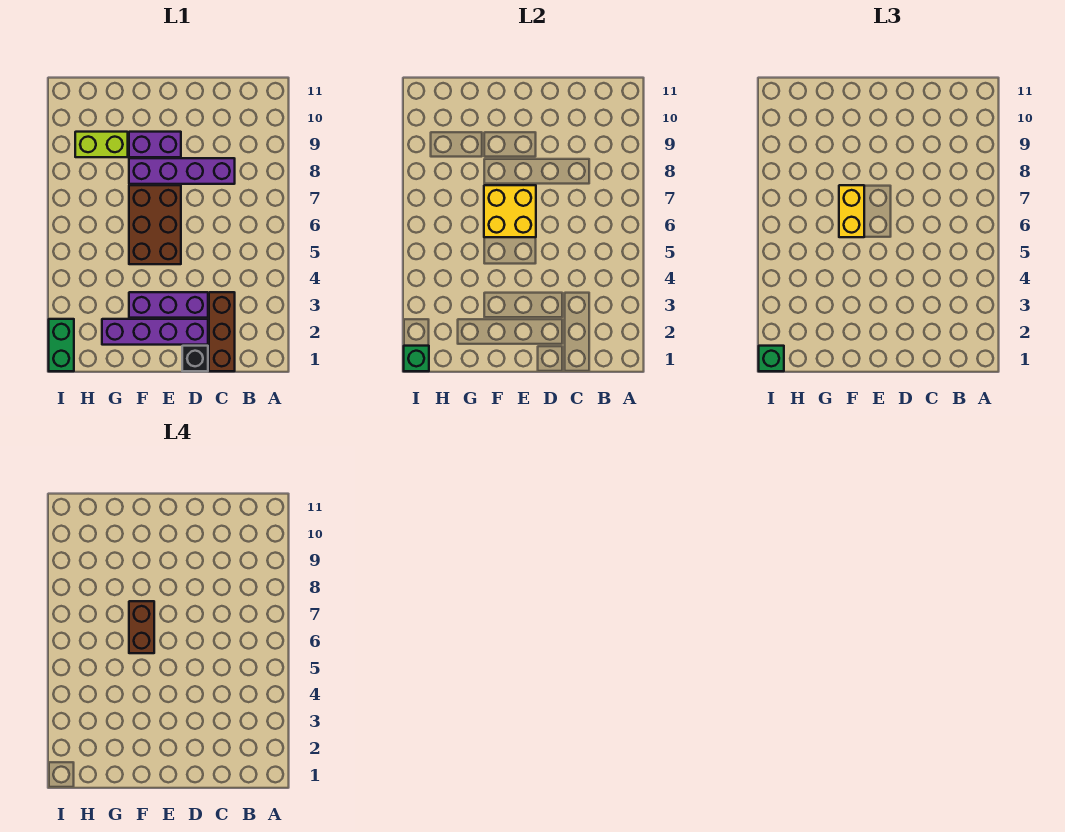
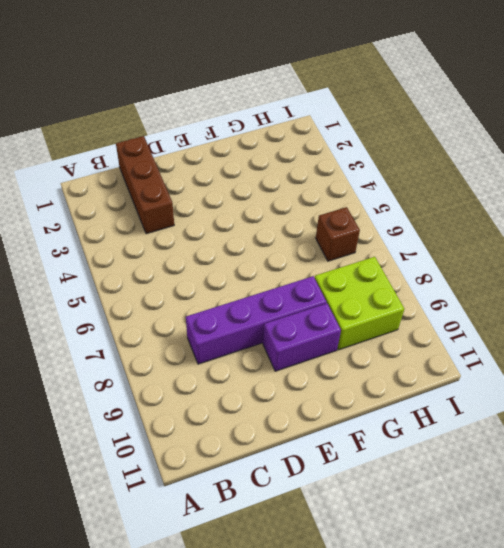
lime 2x2 brick [315,257,404,350] -> lime 1x2 brick [75,132,128,157]
brown 1x1 brick [316,207,360,261] -> none
none -> black 1x1 brick [182,346,208,371]
none -> purple 1x4 brick [102,319,208,345]
none -> purple 1x3 brick [129,292,208,318]

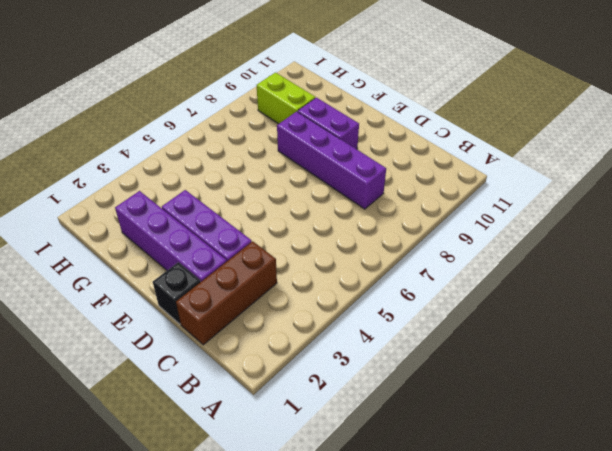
none -> brown 2x3 brick [129,185,181,264]
none -> green 1x2 brick [49,319,74,371]
none -> yellow 2x2 brick [484,185,536,237]

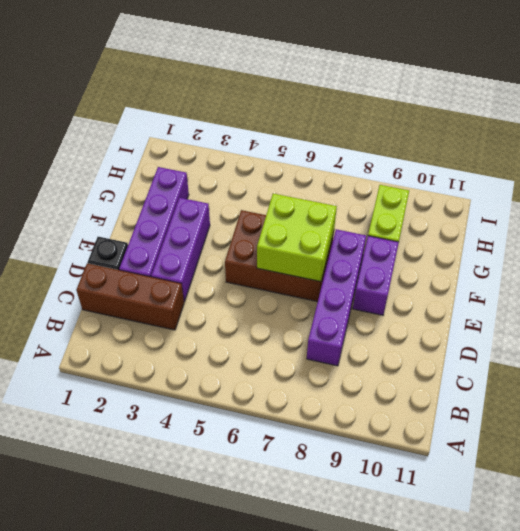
lime 2x2 brick [257,194,337,282] -> yellow 2x2 brick [484,185,536,237]
none -> green 1x2 brick [49,319,74,371]
none -> green 1x1 brick [404,346,429,371]
none -> yellow 1x2 brick [839,185,864,237]

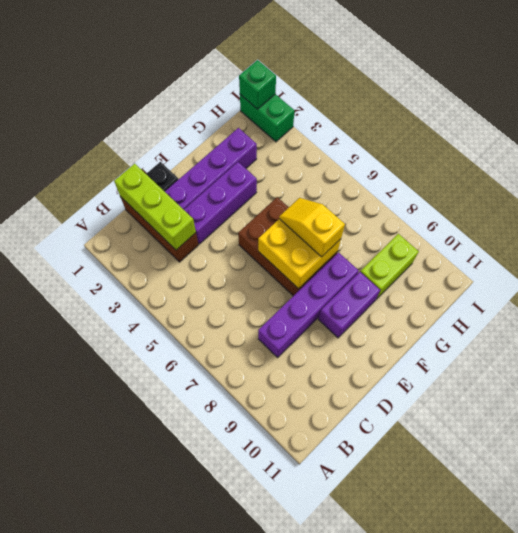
lime 1x3 brick [114,164,196,250] -> none
yellow 1x2 slope [279,198,345,257] -> yellow 1x2 brick [839,185,864,237]
none -> green 1x1 brick [759,346,784,371]
none -> brown 1x2 brick [129,601,154,653]

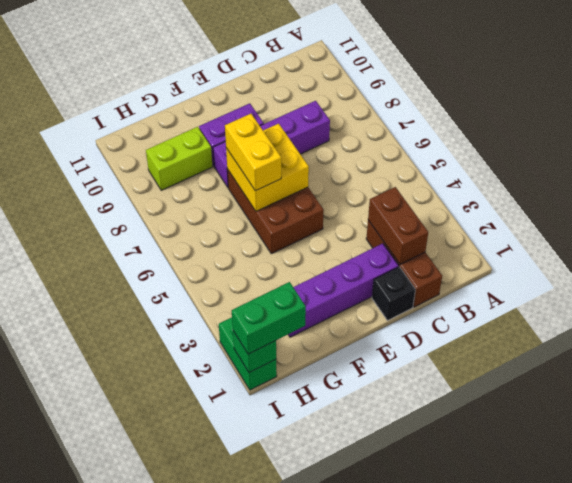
brown 1x2 brick [368,187,428,264] -> brown 1x2 brick moved to [129,601,154,653]
green 1x2 brick [232,282,306,354] -> green 1x1 brick [759,346,784,371]
none -> purple 1x3 brick [129,292,208,318]

